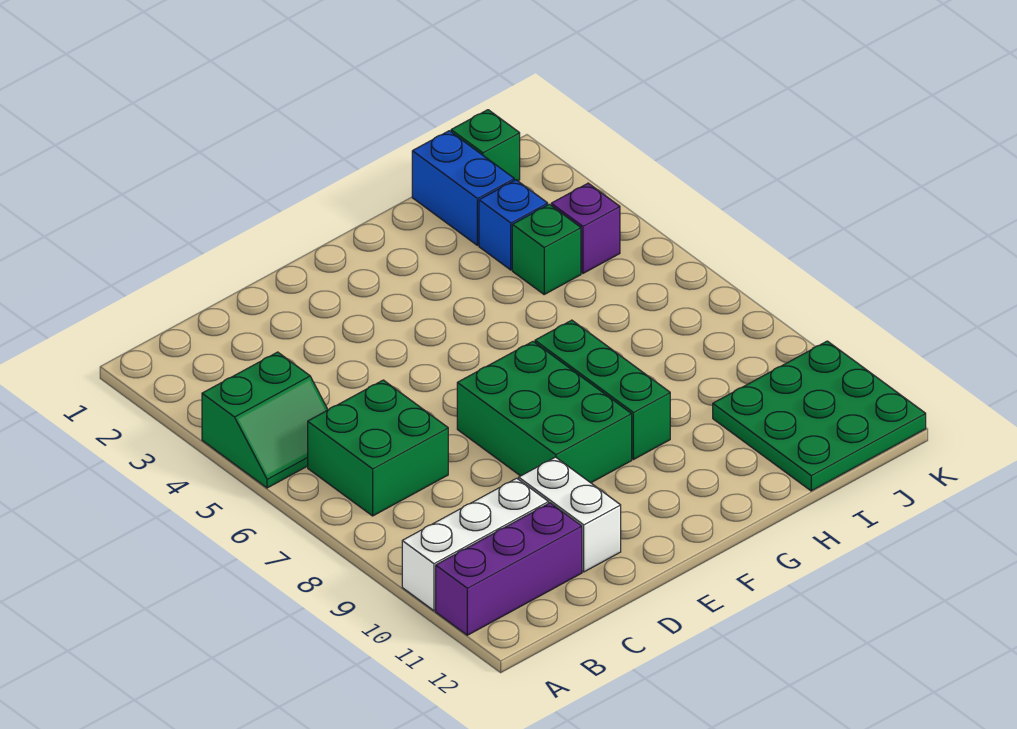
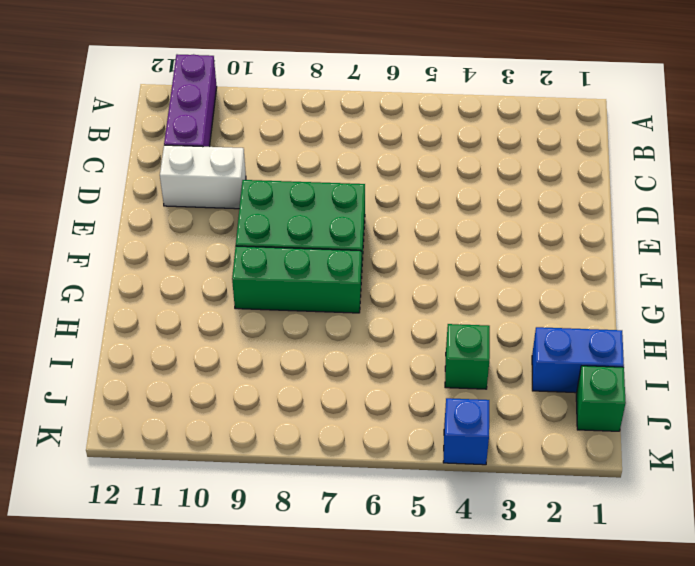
blue 1x1 brick [443,398,489,465] -> blue 1x1 brick moved to [479,180,548,270]
none -> green 2x2 slope [202,352,328,488]
none -> white 1x3 brick [402,478,549,611]
none -> green 2x2 brick [308,380,448,516]

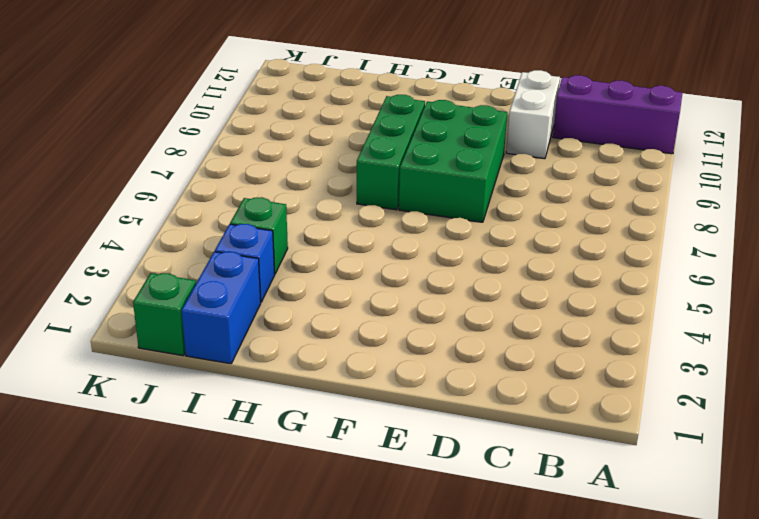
none -> green 2x2 slope [202,352,328,488]
none -> white 1x3 brick [402,478,549,611]
none -> green 2x2 brick [308,380,448,516]

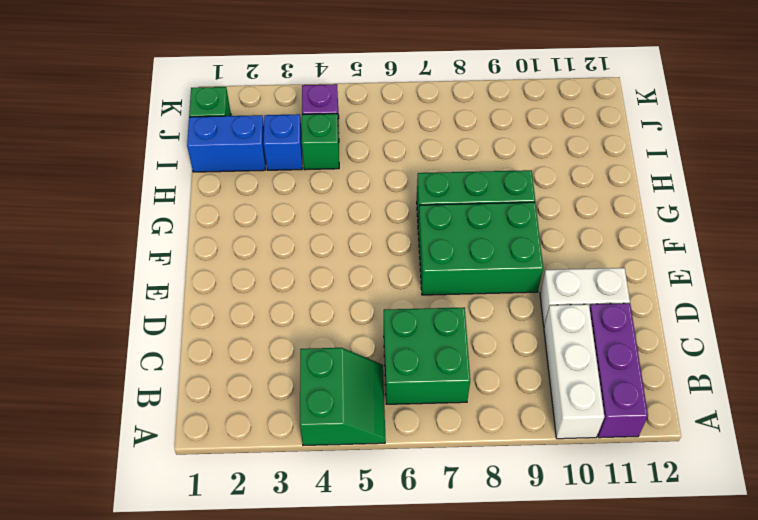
none -> green 3x3 plate [713,341,926,491]

